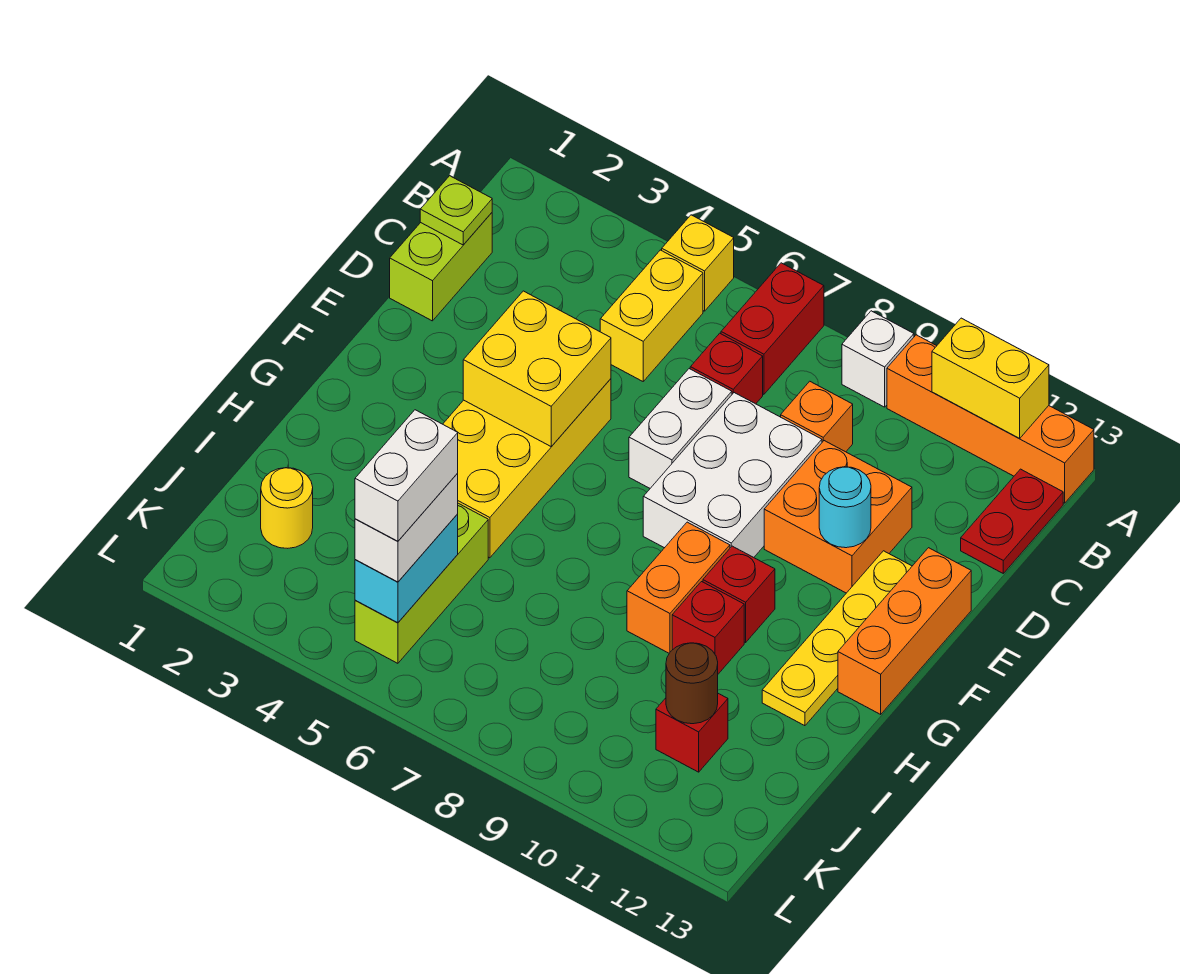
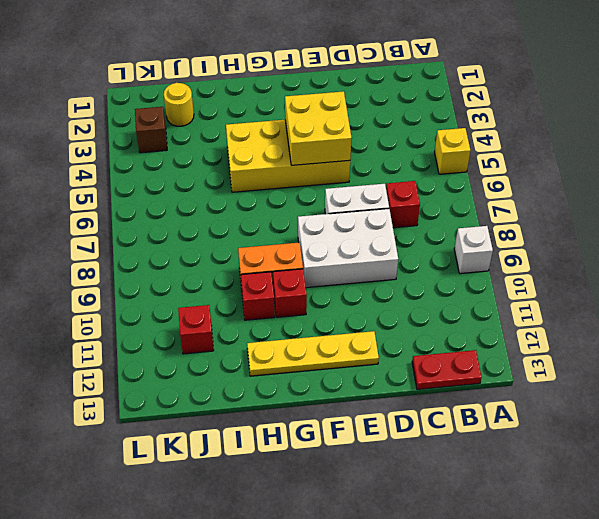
brown 1x1 brick [135,107,167,153] -> none
none -> red 1x2 brick [721,263,824,394]
none -> orange 1x4 brick [887,335,1094,503]
none -> yellow 1x2 brick [600,250,703,381]

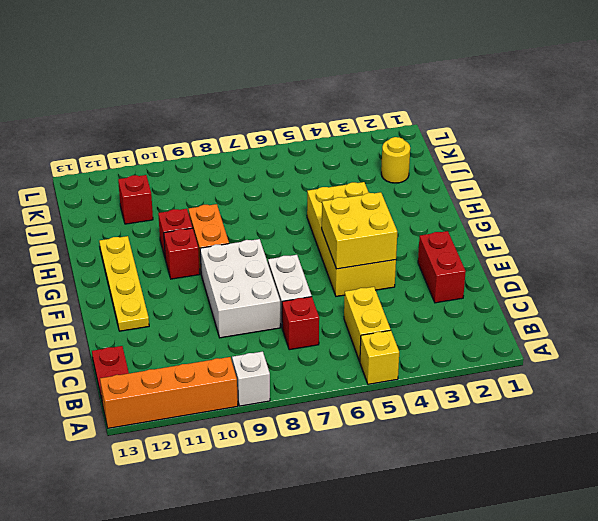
red 1x2 brick [418,231,466,303] -> red 1x2 brick moved to [721,263,824,394]
none -> lime 1x2 brick [390,213,492,321]
none -> orange 1x1 brick [781,381,853,452]
none -> orange 2x2 brick [764,441,912,593]

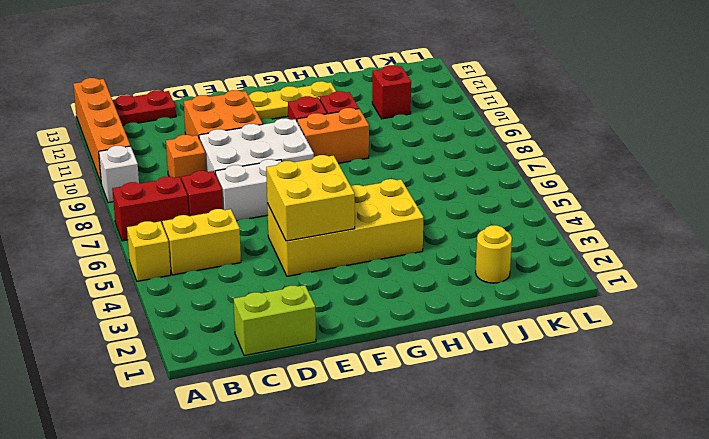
none -> orange 1x3 brick [838,548,971,714]
none -> lime 1x3 brick [355,503,488,663]
none -> yellow 1x2 brick [932,318,1049,439]

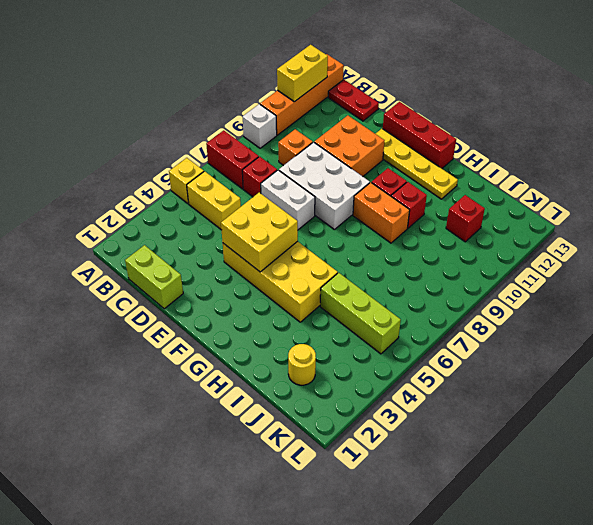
red 1x3 brick [383,102,456,169] -> orange 1x3 brick [838,548,971,714]
none -> lime 1x1 plate [420,176,492,245]
none -> cyan 1x1 round brick [819,467,871,548]
none -> cyan 1x2 brick [355,514,458,623]

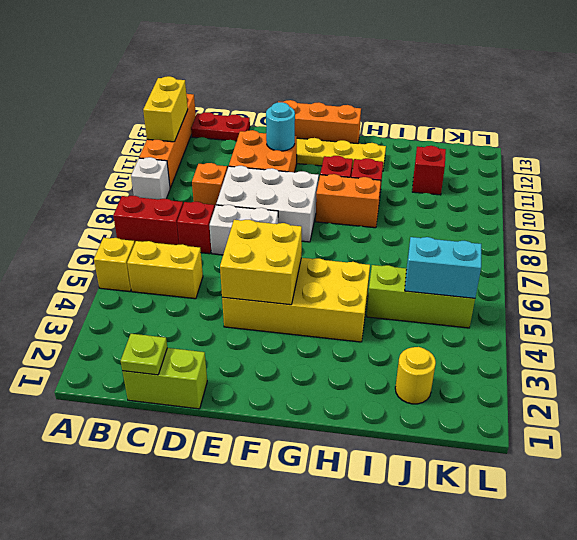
none -> brown 1x1 round brick [666,643,718,724]
none -> white 1x2 brick [355,474,458,582]
none -> white 1x2 brick [355,410,458,541]

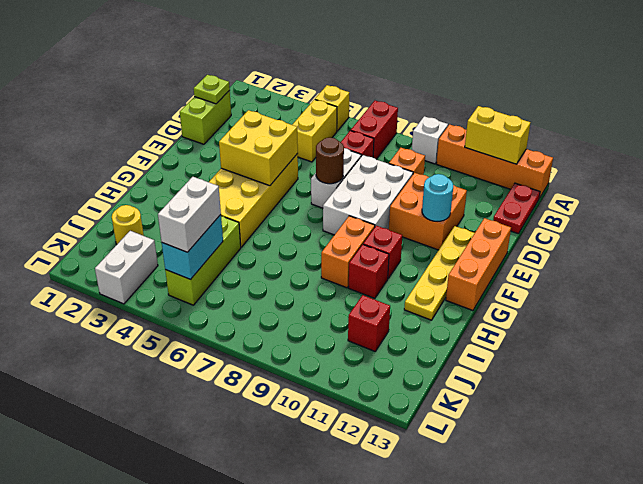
brown 1x1 round brick [316,137,344,184] -> brown 1x1 round brick moved to [666,643,718,724]
white 1x2 brick [95,231,158,304] -> white 1x2 brick moved to [355,410,458,541]

